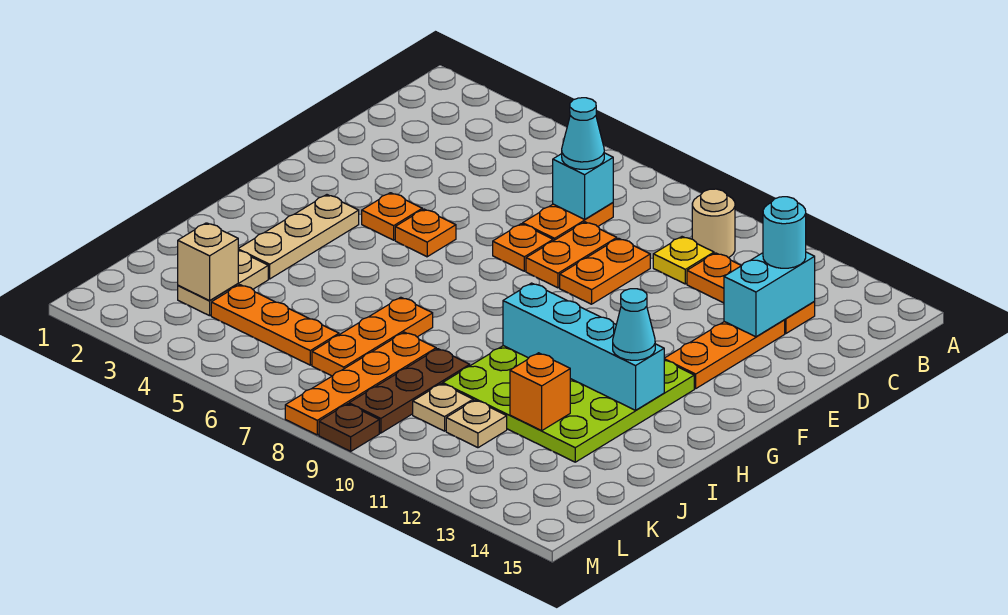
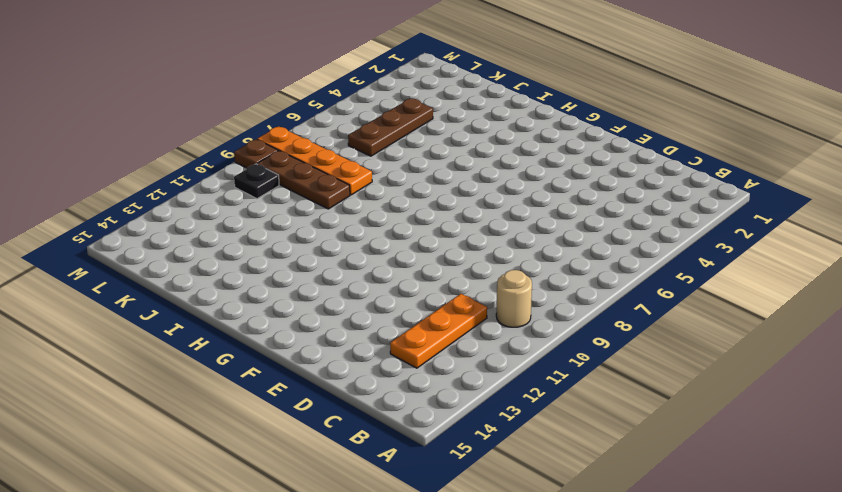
brown 1x3 plate [348,98,433,156] -> orange 1x3 plate [211,285,339,365]
black 1x1 plate [234,164,279,199] -> none
none -> orange 1x2 plate [523,203,613,241]
none -> yellow 1x1 plate [653,237,714,284]
none -> orange 1x2 plate [526,222,617,288]

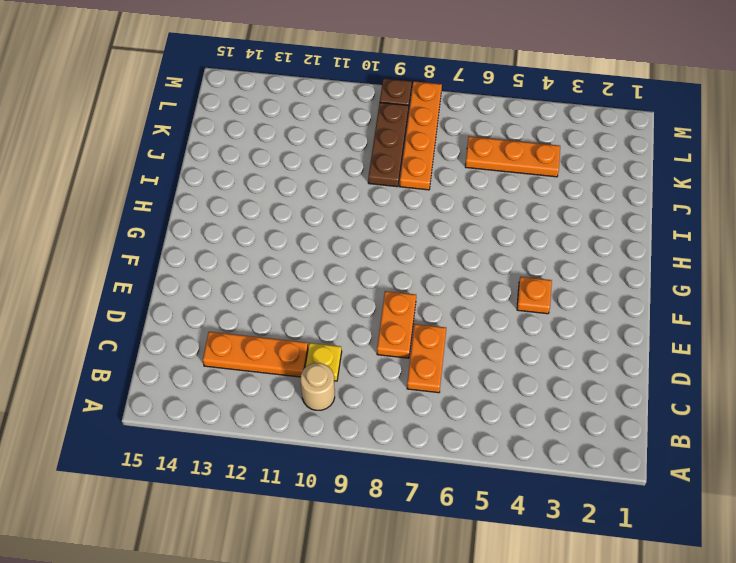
none -> orange 1x2 plate [560,238,650,304]
none -> orange 1x3 plate [664,320,785,389]
none -> orange 1x1 plate [493,224,553,271]

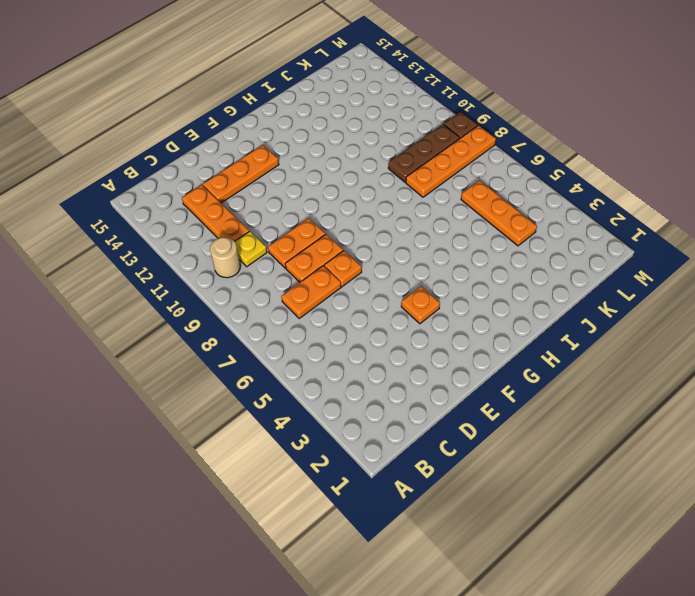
none -> orange 1x1 plate [395,209,456,257]
none -> tan 1x3 plate [238,195,359,279]
none -> lime 4x4 plate [443,346,694,462]

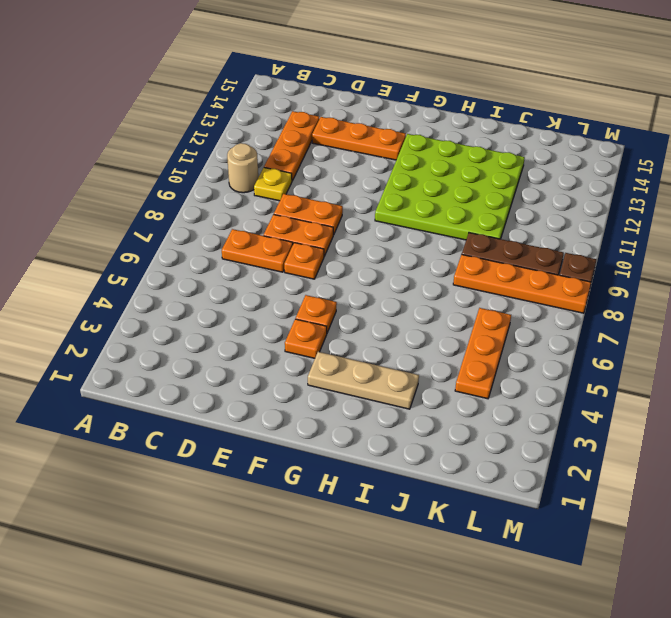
none -> orange 1x3 plate [312,297,433,376]
none -> tan 1x2 plate [178,251,268,316]
none -> tan 1x1 plate [413,384,473,431]

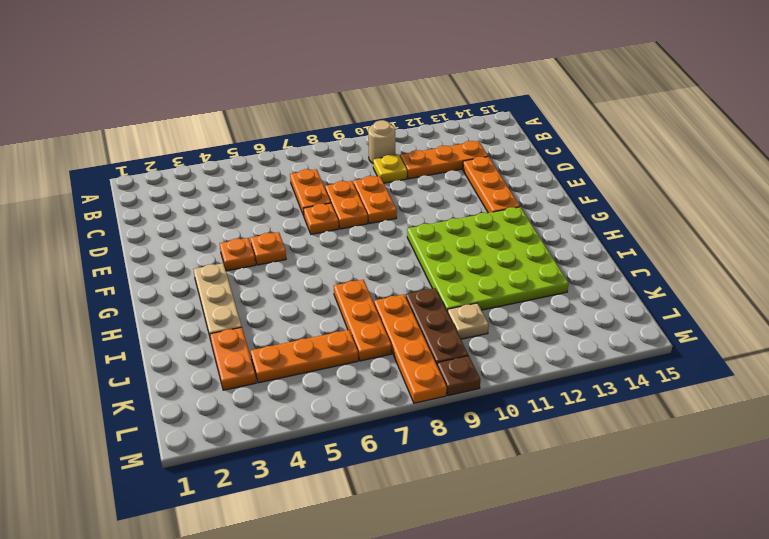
orange 1x2 plate [210,327,256,390] -> tan 1x2 plate [178,251,268,316]
none -> tan 1x1 plate [446,400,507,448]
none -> cyan 1x1 brick [553,153,613,219]
none -> cyan 1x2 brick [724,252,815,337]

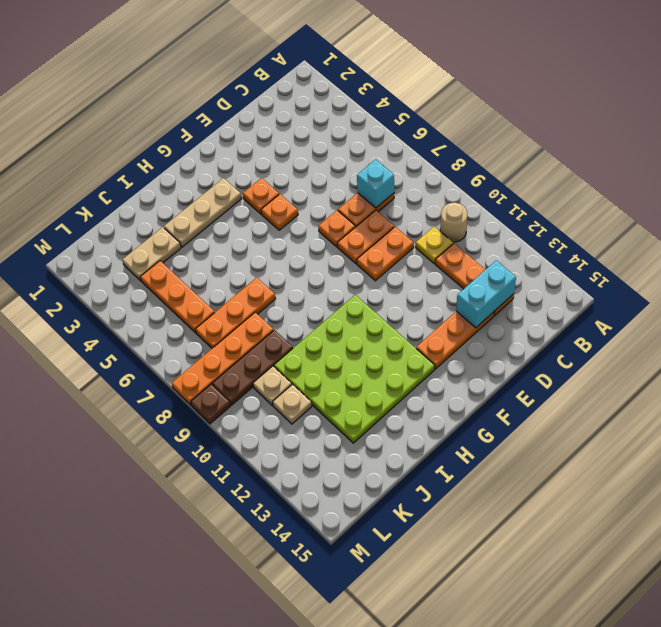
none -> cyan 1x4 brick [503,283,664,410]
none -> orange 1x1 brick [510,353,570,431]
none -> tan 1x1 brick [178,223,238,301]

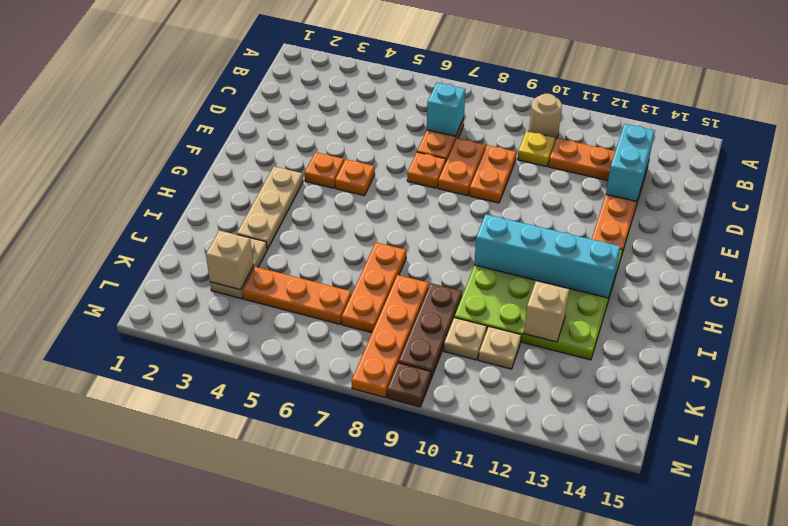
tan 1x1 brick [524,281,569,342] -> orange 1x1 brick [510,353,570,431]
none -> cyan 1x1 cone [562,98,604,169]
none -> cyan 1x1 round brick [763,197,806,268]
none -> cyan 1x1 cone [613,289,655,360]

